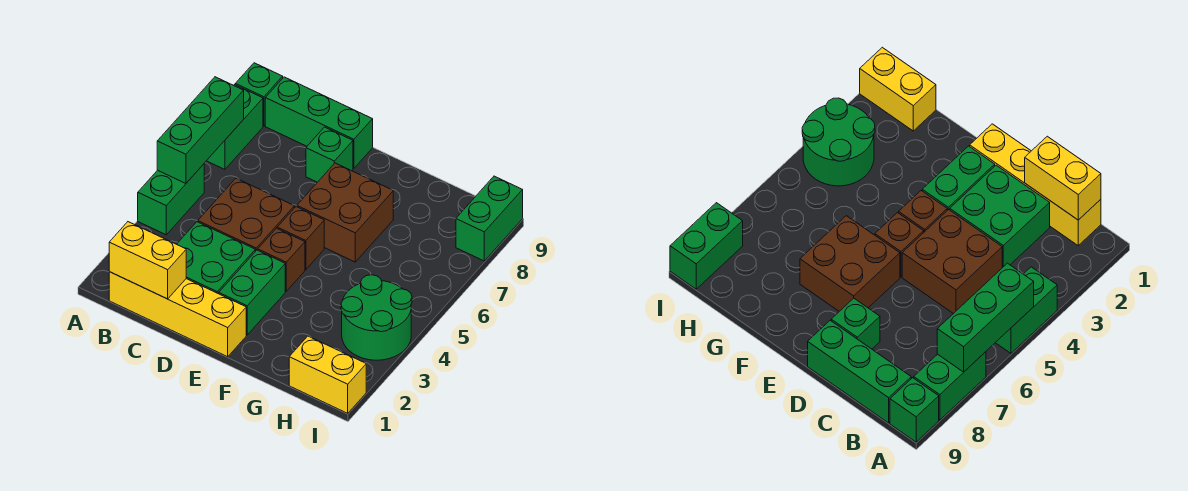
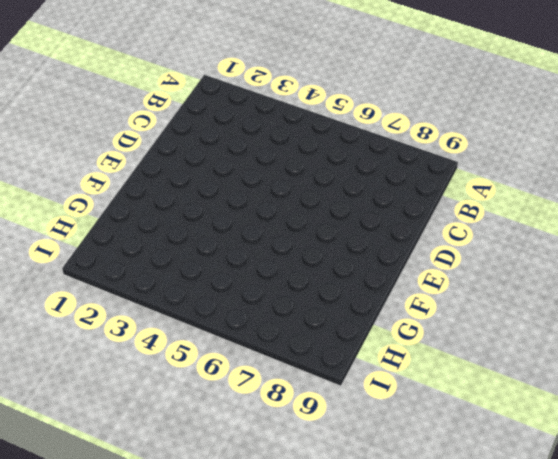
none -> green 1x2 brick [138,164,204,235]
none -> green 1x2 brick [207,85,263,169]
none -> green 1x1 brick [235,63,283,126]

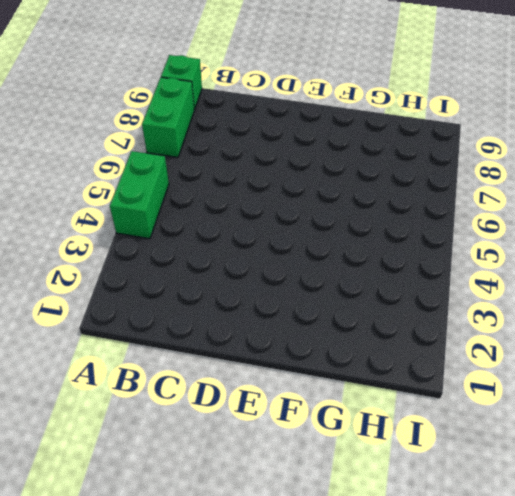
none -> yellow 1x4 brick [109,272,246,357]
none -> green 1x3 brick [265,77,373,168]
none -> green 2x2 brick [177,222,255,294]

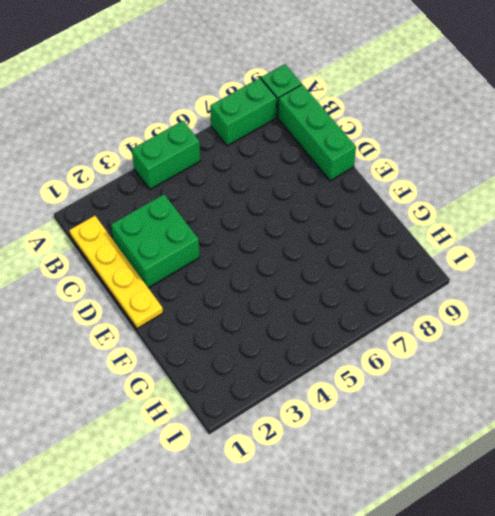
yellow 1x4 plate [69,216,163,328] -> yellow 1x4 brick [109,272,246,357]
none -> brown 2x2 brick [198,178,294,251]
none -> green 1x1 brick [306,127,353,182]
none -> green 1x2 brick [219,250,285,335]

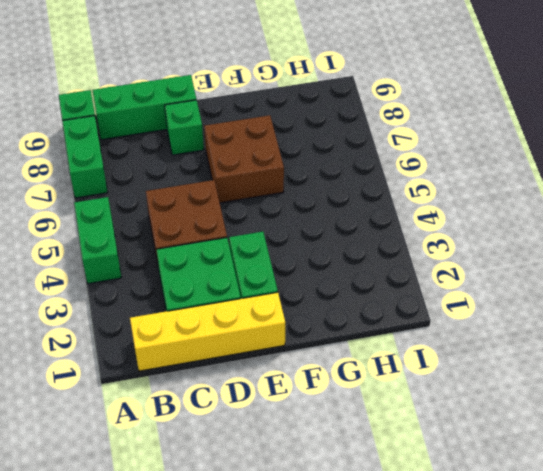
none -> brown 1x1 brick [258,228,305,291]
none -> brown 1x1 brick [277,207,324,270]
none -> yellow 1x2 brick [289,336,366,413]

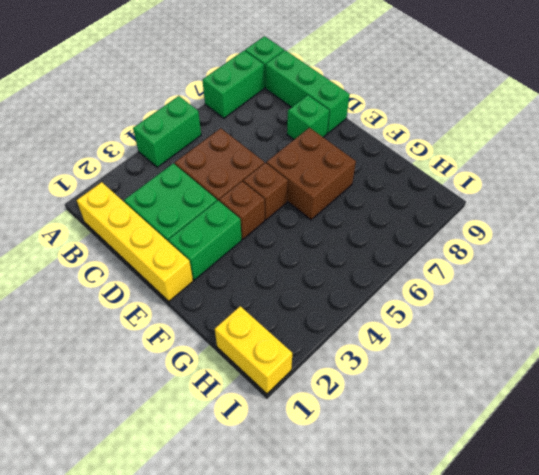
none -> green 2x2 round brick [341,275,412,360]
none -> green 1x2 brick [456,176,523,261]
none -> green 1x3 brick [157,77,244,183]

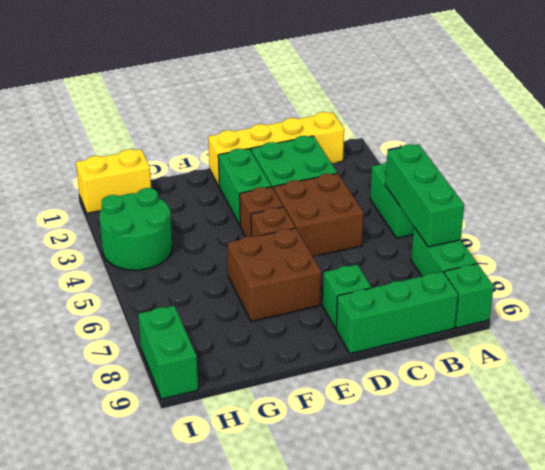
none -> yellow 1x2 brick [109,222,186,299]

